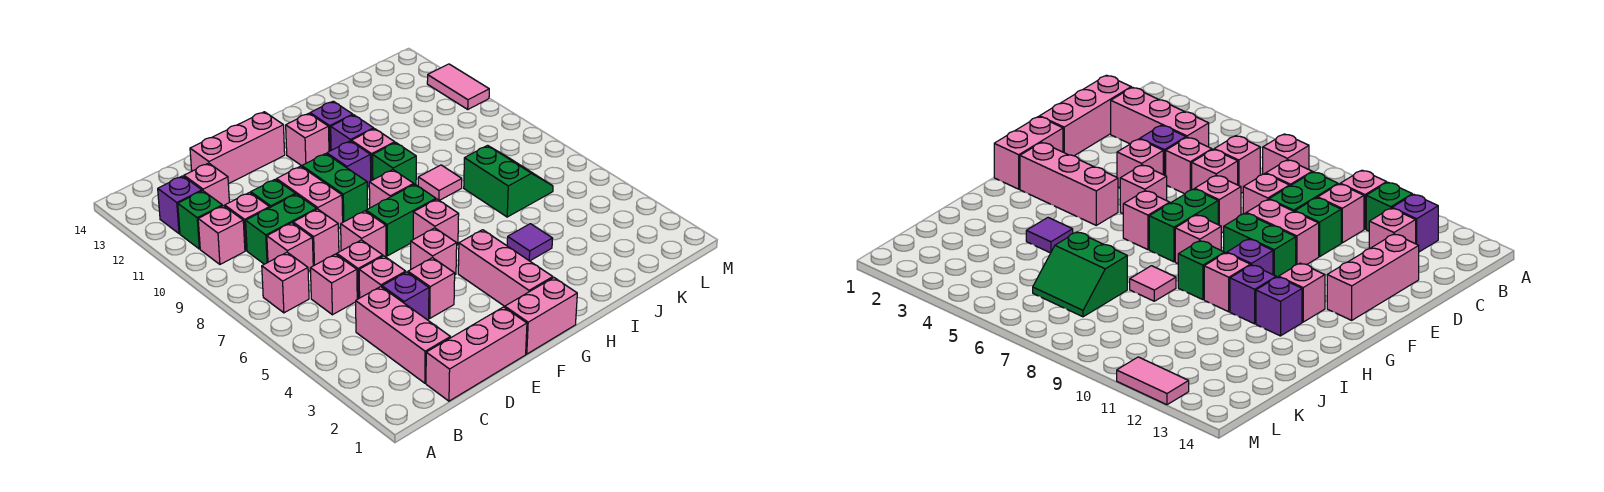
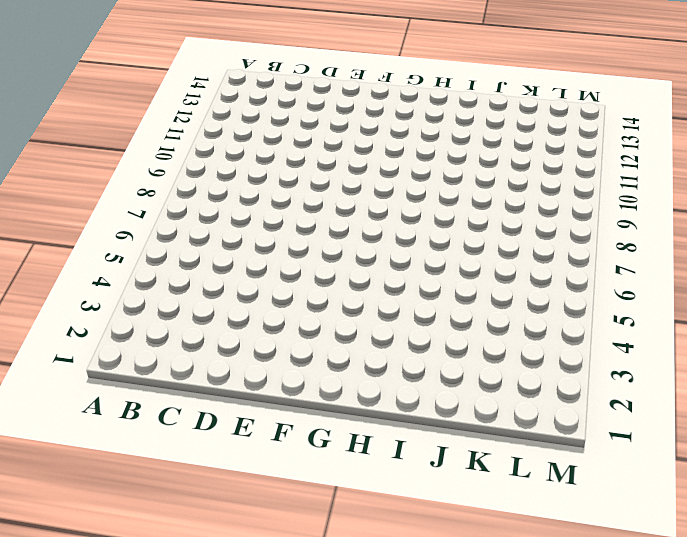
none -> pink 1x1 brick [262,252,309,313]
none -> pink 1x1 brick [198,206,245,264]
none -> green 1x1 brick [178,191,222,249]
none -> purple 1x1 brick [158,176,202,234]

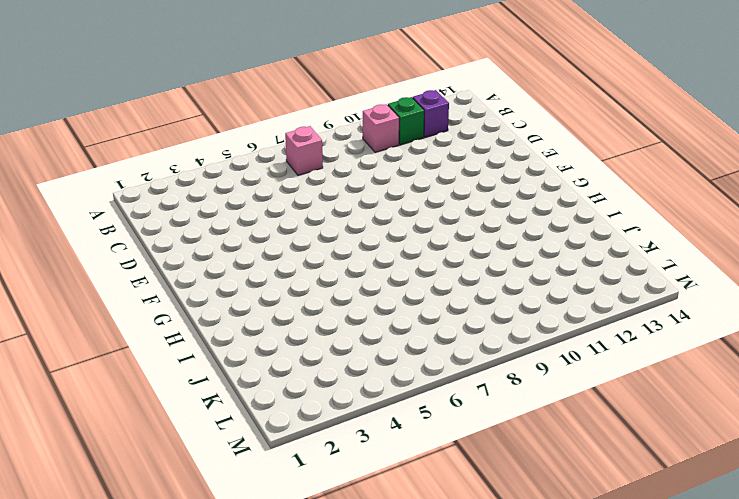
none -> pink 1x3 brick [426,307,527,401]
none -> pink 1x3 brick [356,287,450,383]
none -> pink 1x1 brick [310,254,357,315]
none -> pink 1x1 brick [267,223,313,272]

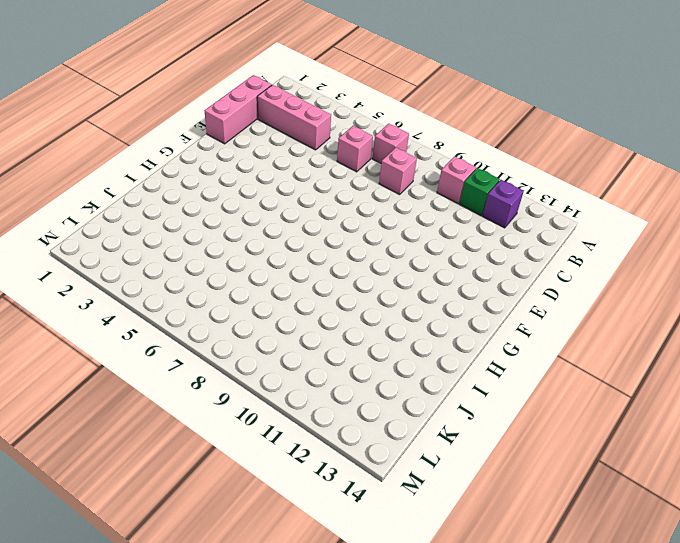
none -> green 1x2 brick [246,194,317,264]
none -> pink 1x1 brick [225,192,270,251]
none -> pink 1x1 brick [184,163,229,206]
none -> purple 1x1 brick [382,272,429,320]

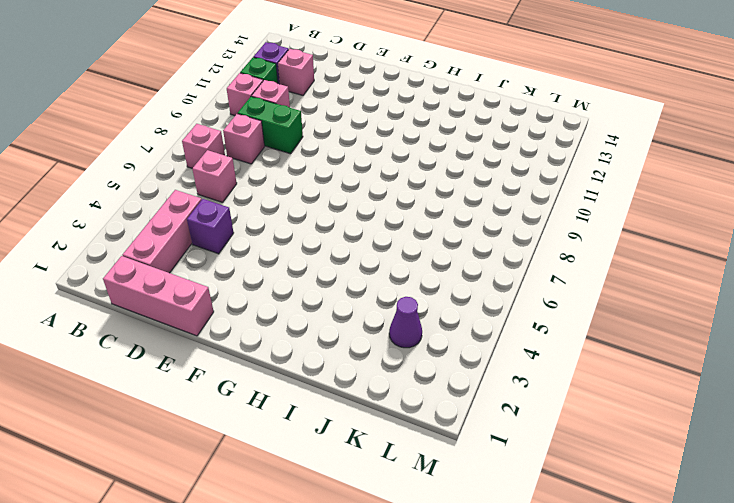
purple 1x1 cone [389,297,422,348] -> none
none -> pink 1x1 brick [359,256,406,298]
none -> pink 1x1 brick [337,240,383,299]
none -> pink 1x1 brick [293,209,339,266]
none -> green 1x1 brick [251,179,295,207]

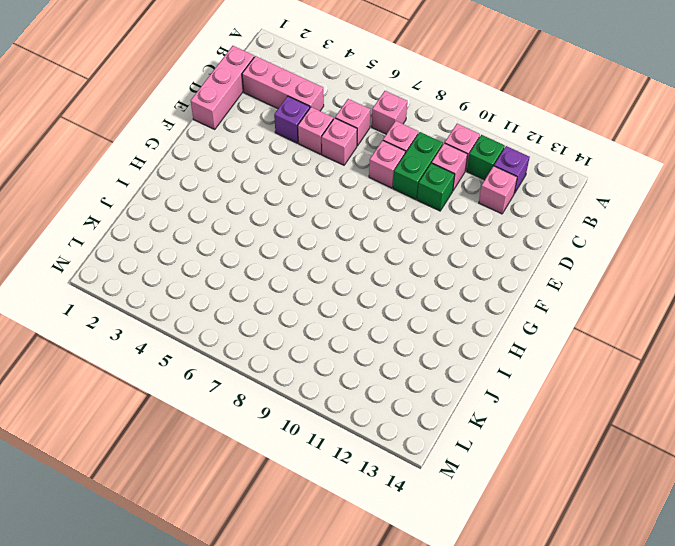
none -> pink 1x3 brick [190,112,285,184]
none -> pink 1x1 brick [408,258,455,318]
none -> pink 1x1 brick [341,211,386,257]
none -> pink 1x2 brick [277,166,343,228]

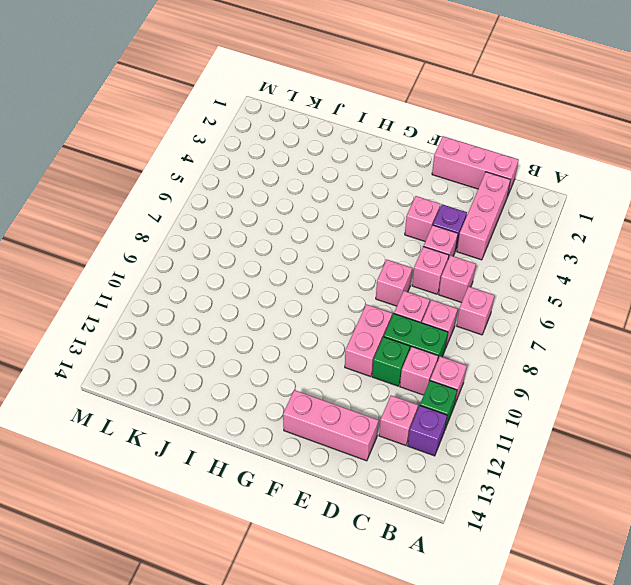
none -> pink 1x2 brick [505,278,577,354]
none -> pink 1x1 brick [411,228,457,275]
none -> green 1x2 brick [366,184,436,256]
none -> green 1x2 brick [302,154,367,222]

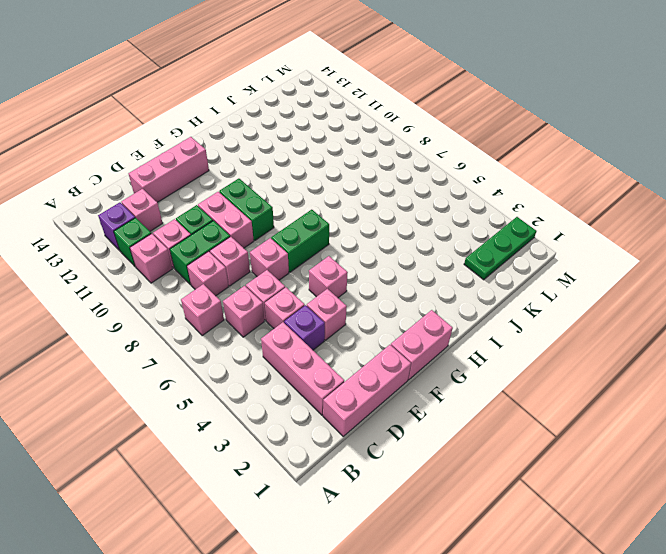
green 1x3 plate [464,217,537,280] -> none
none -> pink 1x3 brick [458,230,553,306]
none -> pink 1x1 brick [413,199,459,245]
none -> pink 1x1 brick [369,170,414,208]
none -> purple 1x1 brick [327,141,371,187]

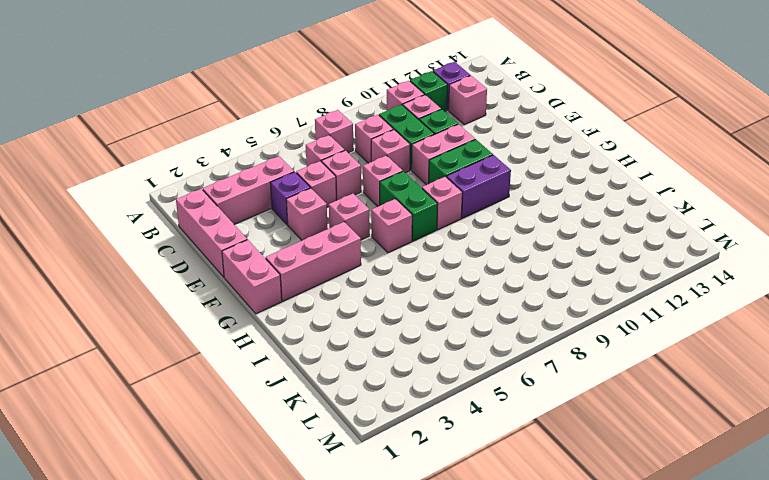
purple 1x2 brick [447,155,511,218] -> purple 1x1 brick [327,141,371,187]
none -> pink 1x3 brick [190,112,285,184]
none -> pink 1x1 brick [286,113,329,166]
none -> green 1x1 brick [373,143,416,185]
none -> pink 1x1 brick [351,129,395,181]

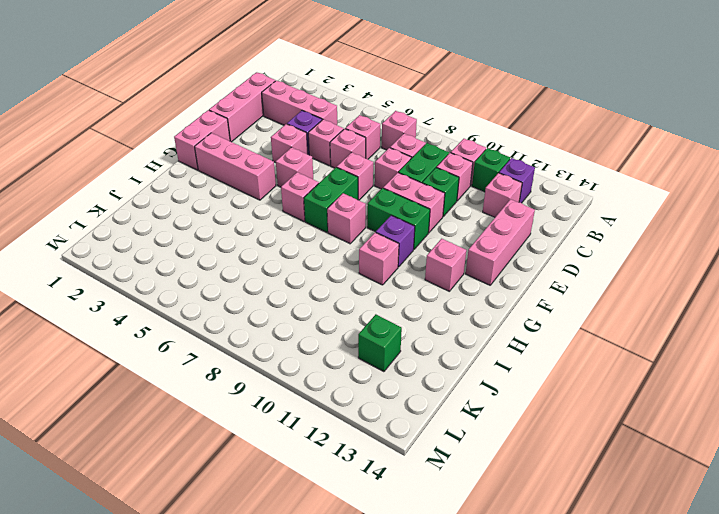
green 1x1 brick [358,314,402,372] -> green 1x1 brick moved to [373,143,416,185]
none -> purple 1x1 brick [331,115,374,150]
none -> purple 1x1 brick [310,101,353,151]
none -> purple 1x1 tile [507,224,553,261]
none -> pink 1x1 tile [418,165,462,200]

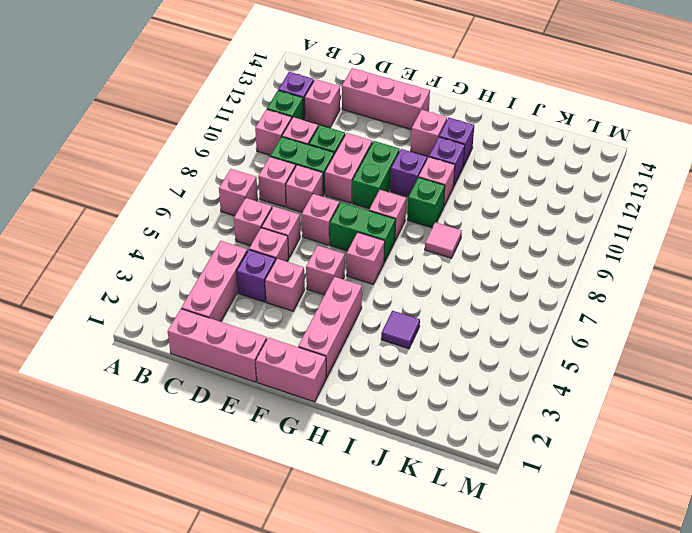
none -> green 2x2 slope [464,145,553,217]
none -> pink 1x2 tile [427,64,489,109]

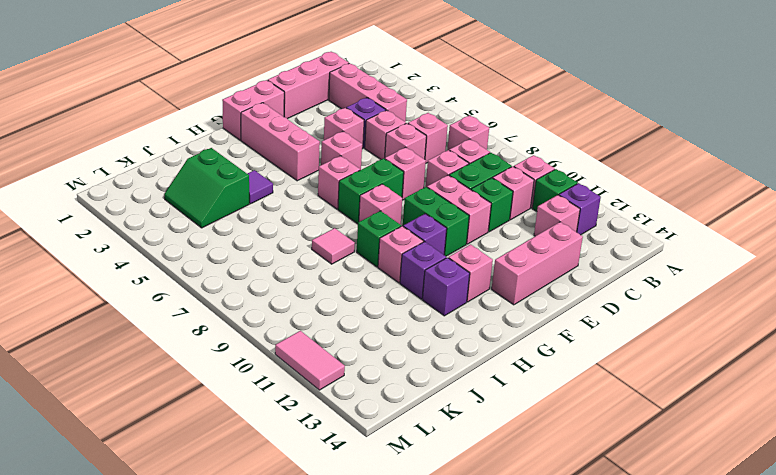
green 2x2 slope [164,148,249,228] -> green 2x2 slope moved to [464,145,553,217]

